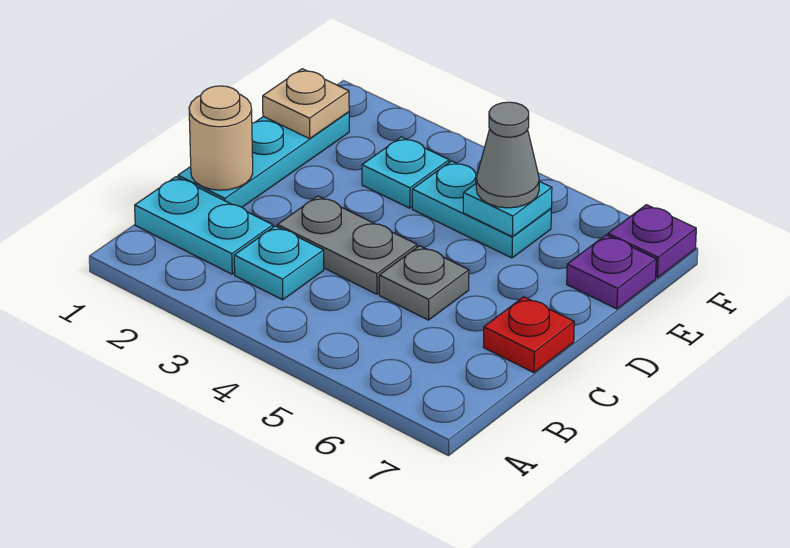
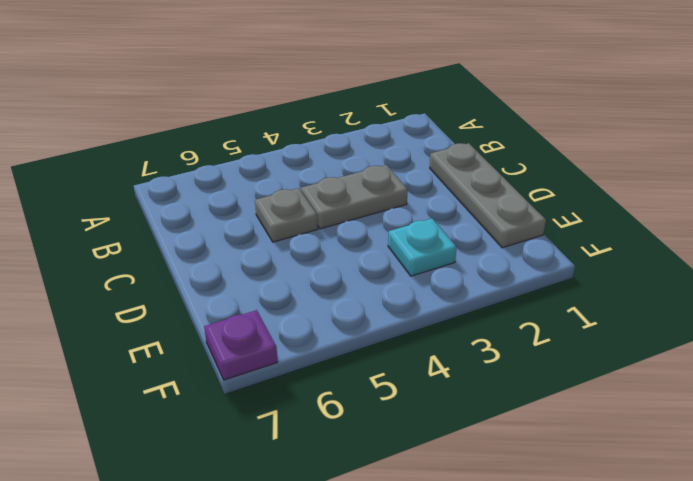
grey 1x3 plate [430,143,546,248] -> cyan 1x3 plate [178,112,349,207]
none -> cyan 1x2 plate [135,177,273,274]
none -> cyan 1x1 plate [234,226,324,300]
none -> red 1x1 plate [483,297,574,373]

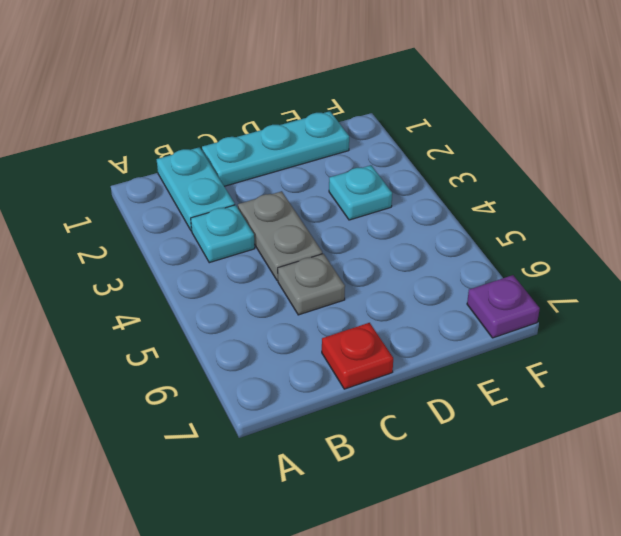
none -> cyan 1x2 plate [412,161,551,258]
none -> purple 1x1 plate [567,235,656,309]
none -> tan 1x1 round brick [189,86,253,190]

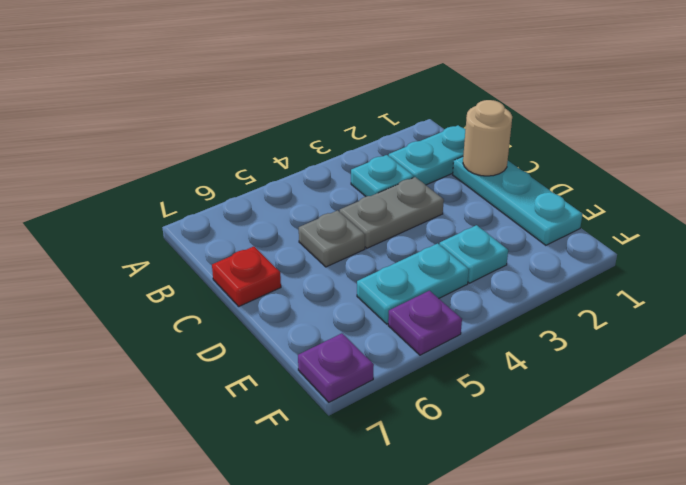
purple 1x1 plate [388,291,462,355] -> purple 1x1 plate moved to [567,235,656,309]
none -> tan 1x1 plate [263,69,349,139]
none -> cyan 1x1 plate [463,181,552,237]
none -> grey 1x1 cone [476,102,539,208]

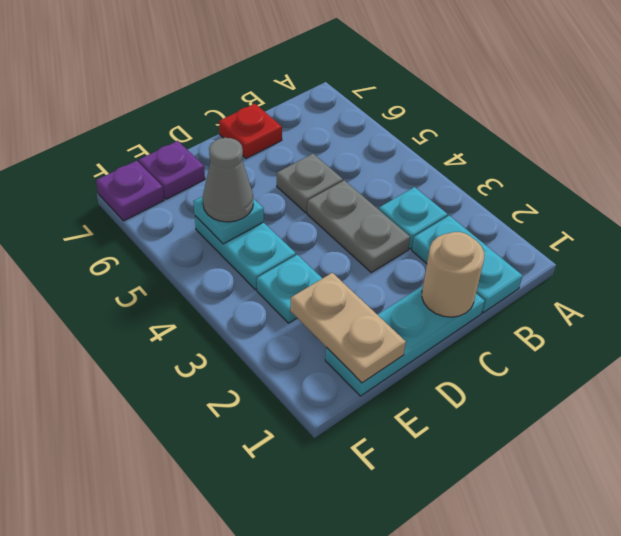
tan 1x2 plate [290,273,406,383] -> tan 1x1 plate [263,69,349,139]

